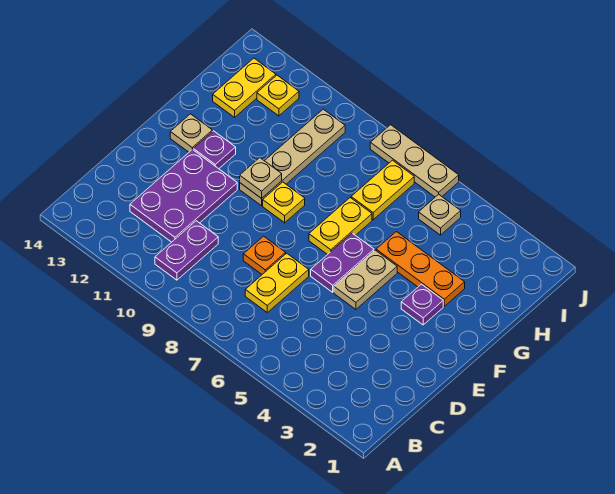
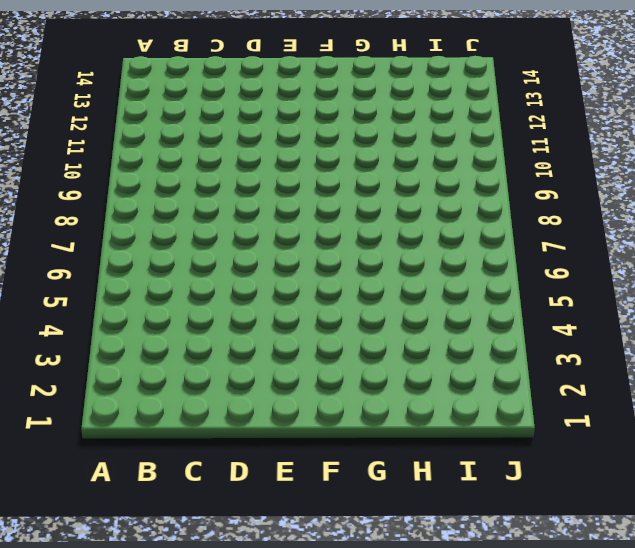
none -> purple 1x2 plate [155,221,218,280]
none -> yellow 1x2 plate [245,253,309,312]
none -> purple 2x3 plate [130,149,237,242]

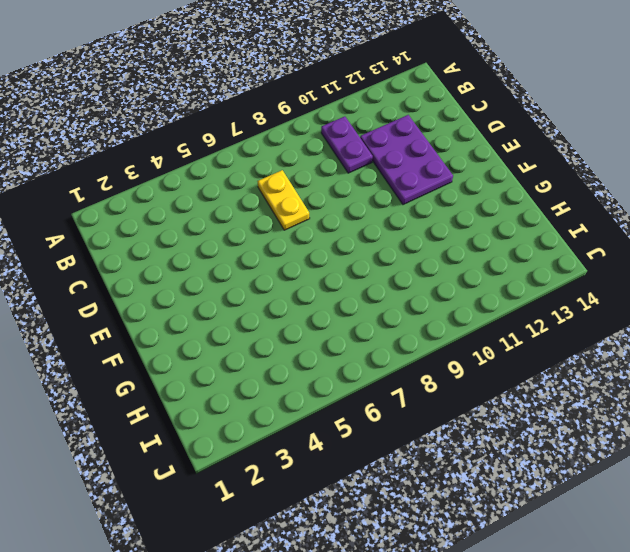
none -> orange 1x1 plate [243,236,286,274]
none -> tan 1x2 plate [334,250,397,309]
none -> purple 1x2 plate [311,233,374,292]

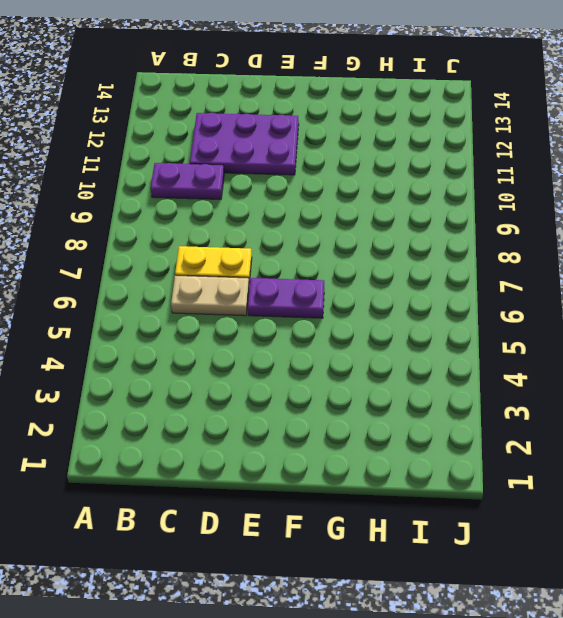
tan 1x2 plate [171,275,249,316] -> tan 1x2 plate moved to [334,250,397,309]
none -> orange 1x1 plate [243,236,286,274]
none -> purple 1x1 plate [401,284,443,325]
none -> yellow 1x2 plate [309,198,372,255]

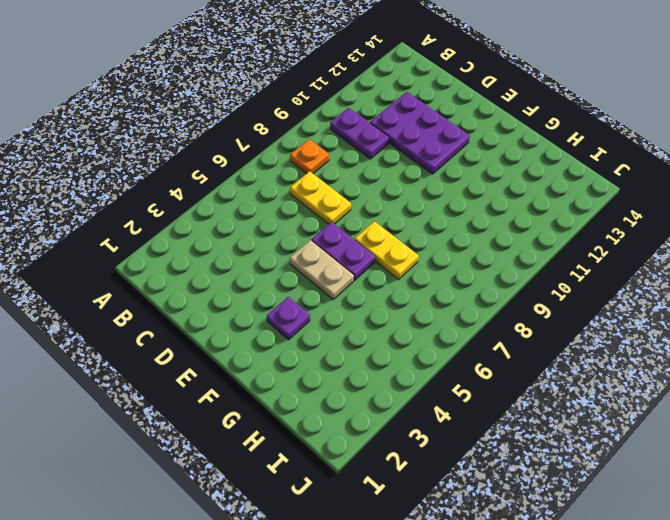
orange 1x1 plate [290,139,329,174] -> orange 1x1 plate moved to [243,236,286,274]
none -> yellow 1x1 plate [263,182,305,223]
none -> tan 1x4 plate [240,109,345,206]
none -> purple 1x1 plate [193,131,236,169]

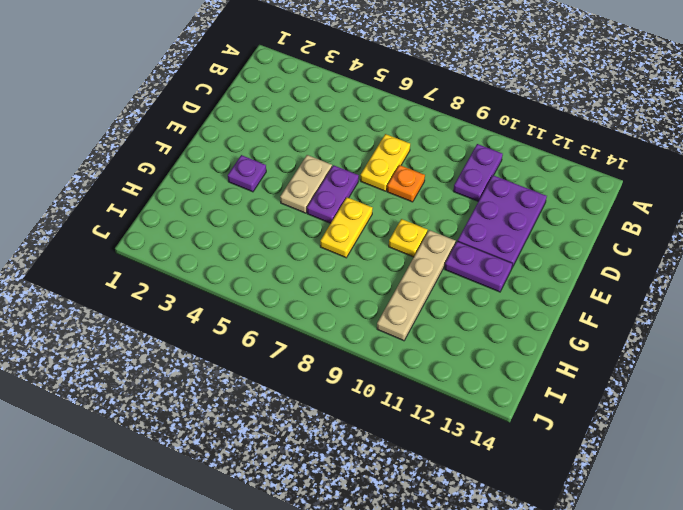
purple 1x2 plate [445,241,513,292] -> purple 1x1 plate [193,131,236,169]
none -> tan 1x1 plate [170,114,212,152]
none -> orange 1x3 plate [376,232,465,306]
none -> yellow 1x2 plate [351,160,414,220]

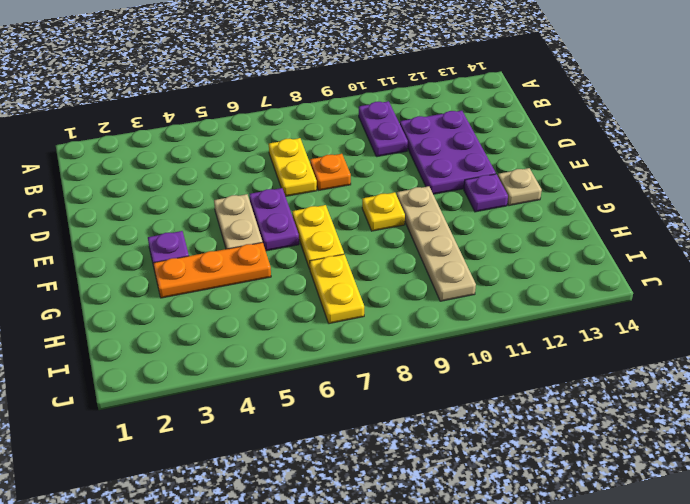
none -> yellow 1x2 plate [213,58,276,117]
none -> tan 1x1 plate [419,194,461,235]
none -> yellow 1x1 plate [257,75,299,116]

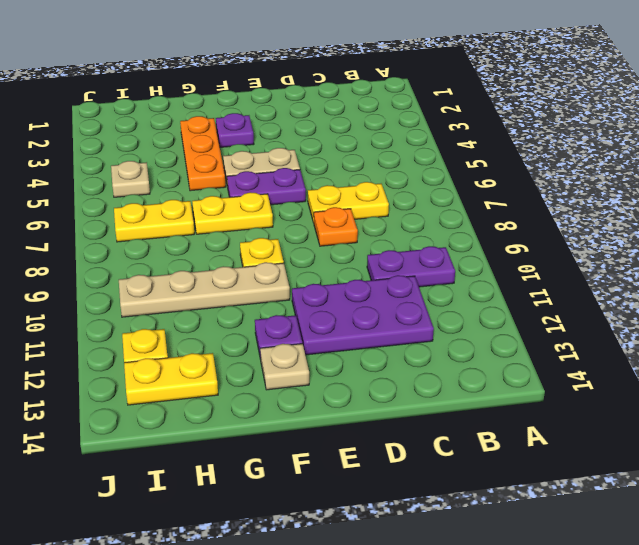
none -> tan 1x3 plate [370,125,459,197]
none -> tan 1x1 plate [240,158,282,198]

